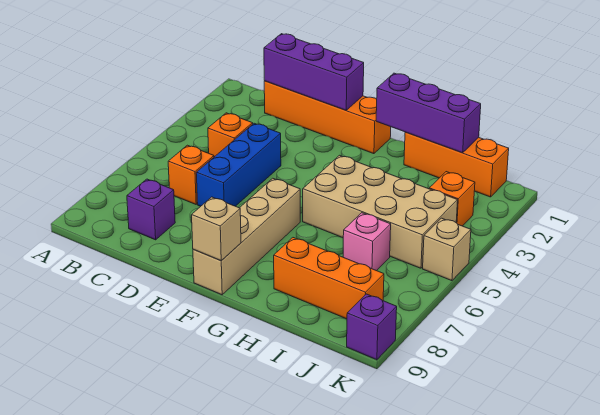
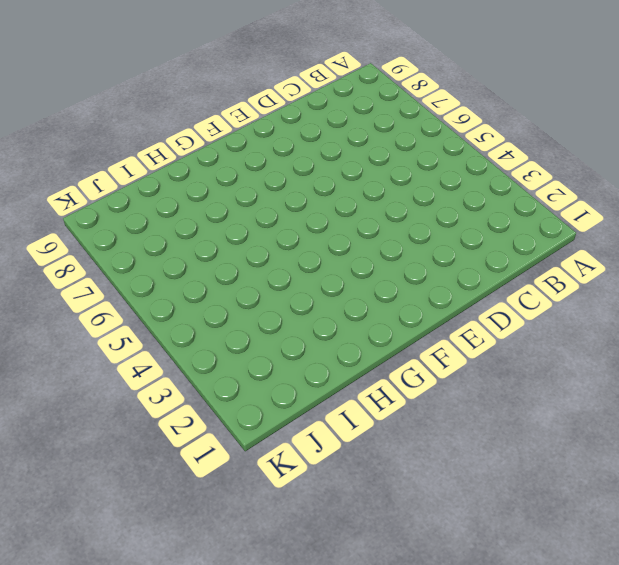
none -> orange 1x4 brick [264,81,391,154]
none -> orange 1x1 brick [208,113,253,157]
none -> orange 1x1 brick [168,145,214,204]

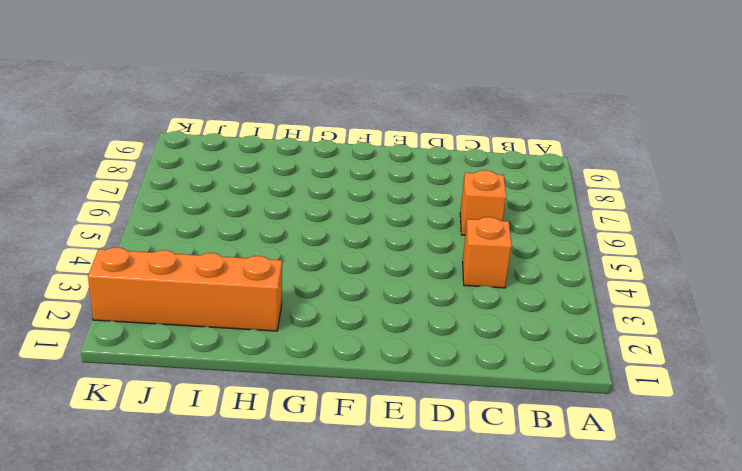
orange 1x4 brick [88,247,282,331] -> orange 1x4 brick moved to [264,81,391,154]
none -> purple 1x1 brick [127,179,175,240]
none -> blue 1x3 brick [196,123,281,206]
none -> tan 1x4 brick [193,178,300,295]

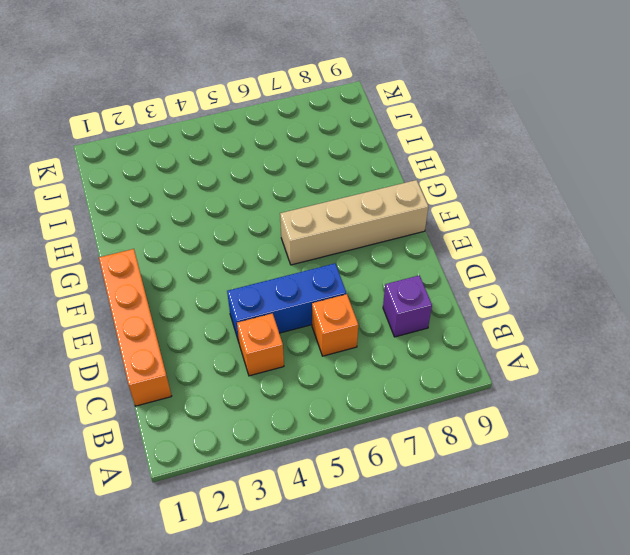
none -> tan 2x4 brick [303,155,458,268]
none -> orange 1x3 brick [404,132,509,197]
none -> orange 1x3 brick [274,238,384,319]

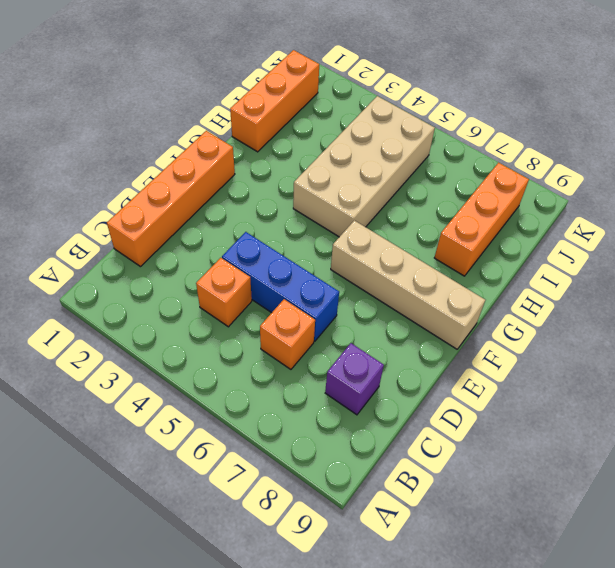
none -> pink 1x1 brick [343,213,391,271]
none -> orange 1x1 brick [429,172,475,226]
none -> tan 1x1 brick [423,218,471,281]

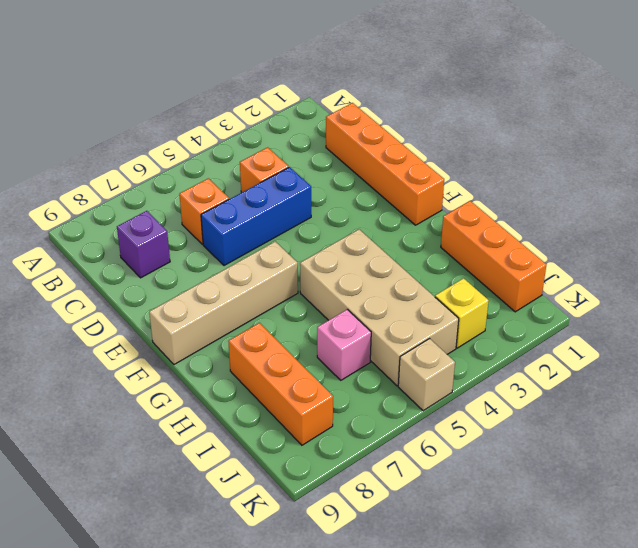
yellow 1x1 brick [435,278,489,348] -> orange 1x1 brick [429,172,475,226]
none -> purple 1x1 brick [347,294,397,360]
none -> purple 1x3 brick [264,34,364,110]
none -> tan 1x1 brick [192,197,241,261]

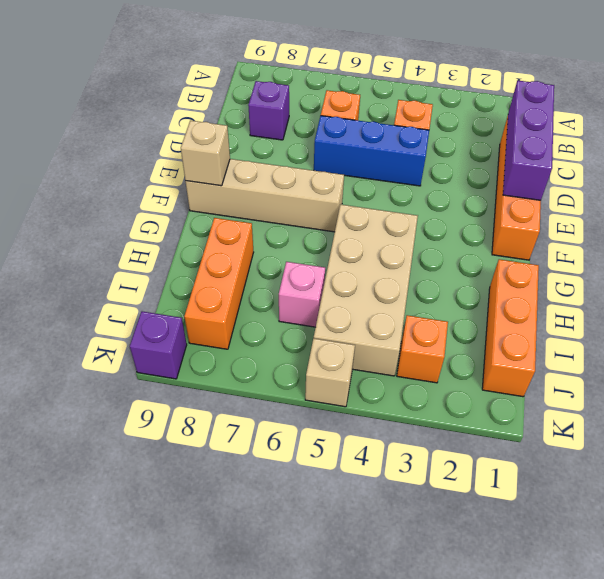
none -> purple 1x3 brick [376,73,481,153]

